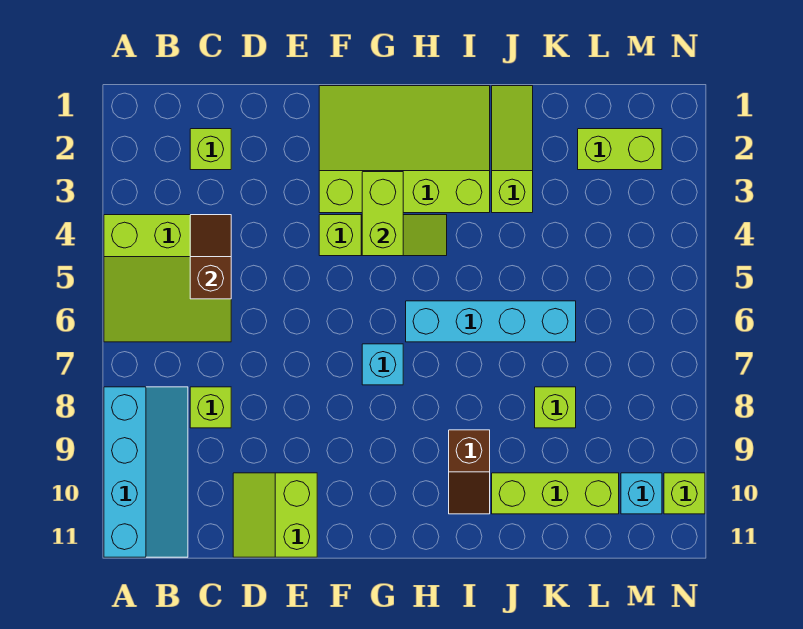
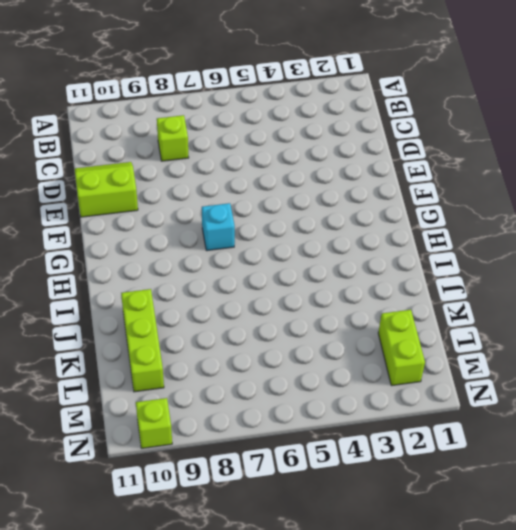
none -> lime 3x3 slope [104,215,231,342]
none -> cyan 2x4 slope [104,387,188,557]
none -> lime 1x1 brick [190,129,231,170]

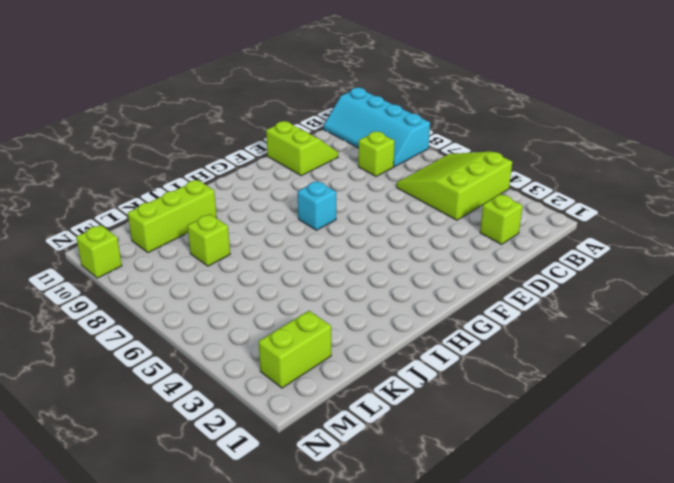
none -> lime 3x4 slope [319,86,490,213]
none -> lime 1x3 slope [319,215,447,256]
none -> cyan 1x4 brick [406,301,576,342]

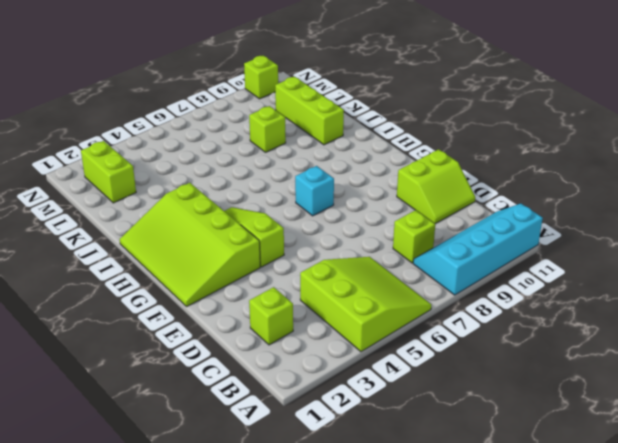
none -> cyan 1x4 brick [406,301,576,342]
none -> brown 1x2 slope [449,430,490,514]
none -> lime 1x3 slope [492,86,533,213]

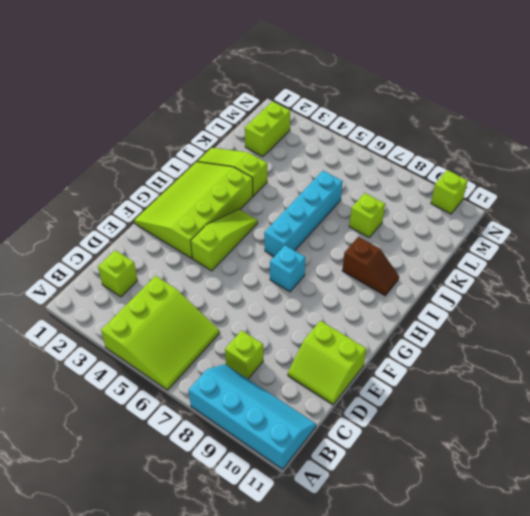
none -> lime 1x3 brick [492,473,619,514]
none -> cyan 1x1 brick [621,473,662,514]
none -> brown 1x2 slope [190,215,231,299]

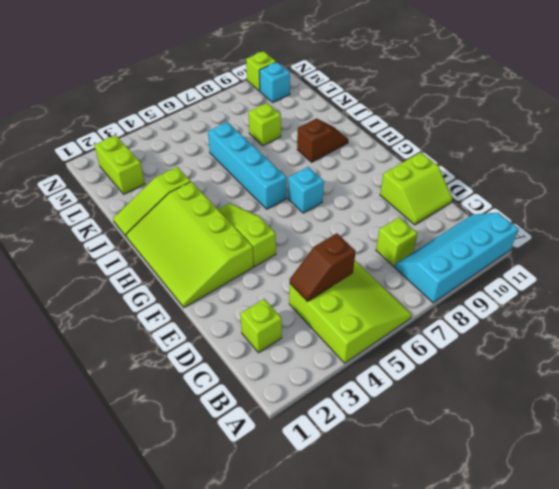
none -> lime 1x3 brick [492,473,619,514]
none -> lime 1x2 brick [362,172,403,256]

